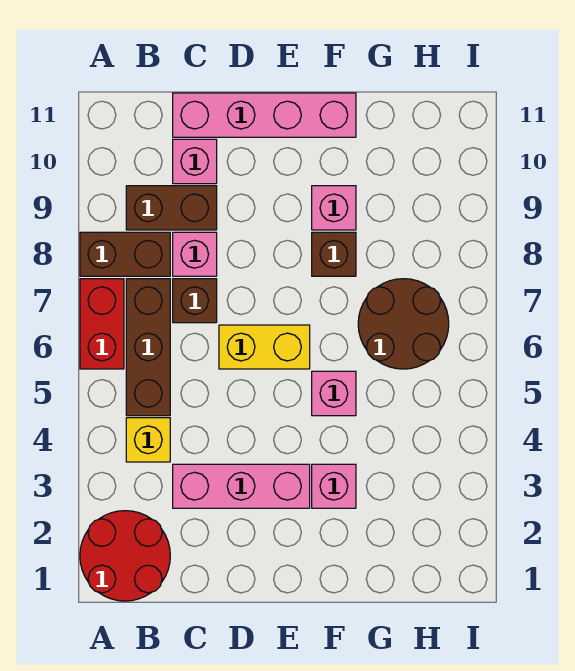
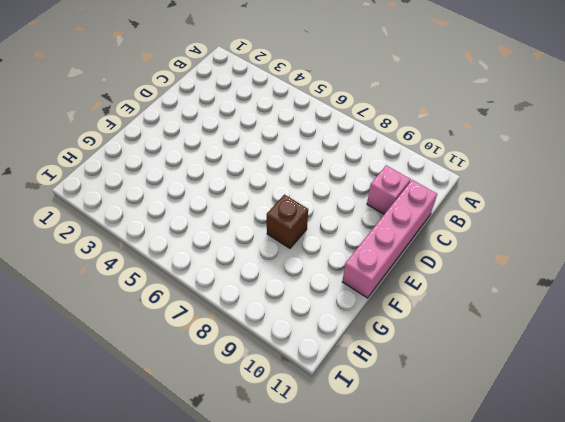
none -> red 2x2 round brick [80,511,170,601]
none -> red 1x2 brick [80,279,124,369]
none -> brown 1x2 brick [80,232,170,276]

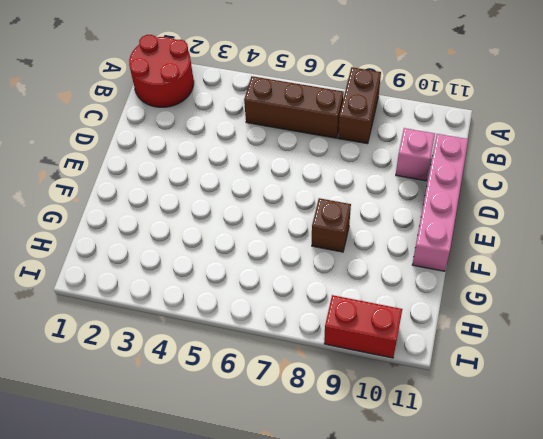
red 1x2 brick [324,295,402,358] -> red 1x2 brick moved to [80,279,124,369]
none -> yellow 1x1 brick [126,418,170,462]
none -> brown 1x2 brick [126,186,217,230]
none -> pink 1x3 brick [173,464,310,508]

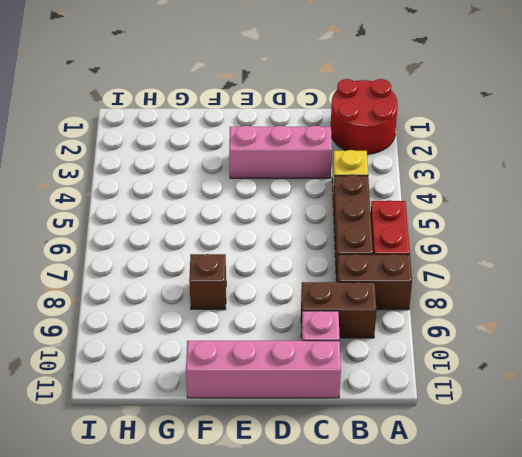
none -> brown 1x1 brick [173,279,217,323]
none -> pink 1x1 brick [173,232,217,276]
none -> yellow 1x2 brick [219,325,310,369]

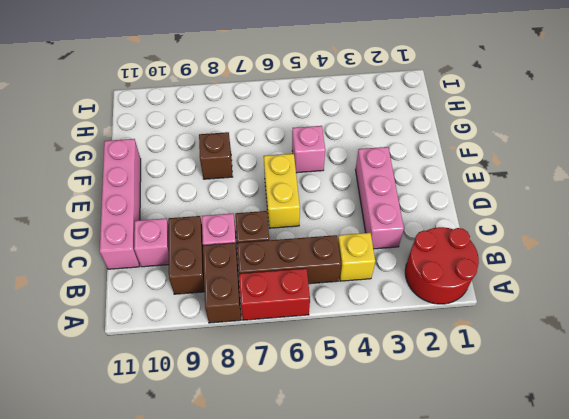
none -> pink 1x1 brick [312,464,356,508]
none -> pink 1x1 brick [312,186,356,230]
none -> brown 2x2 round brick [358,279,449,369]

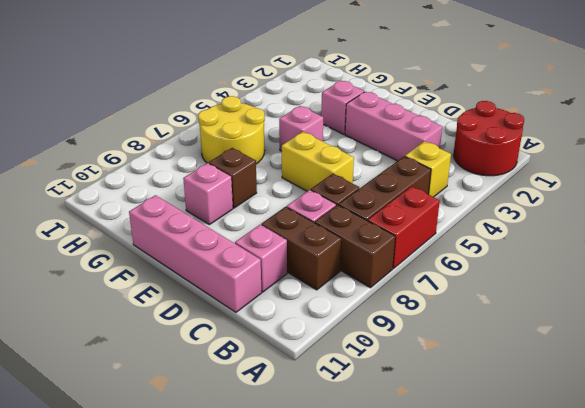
yellow 2x2 round brick [198,96,265,164] -> brown 2x2 round brick [358,279,449,369]

